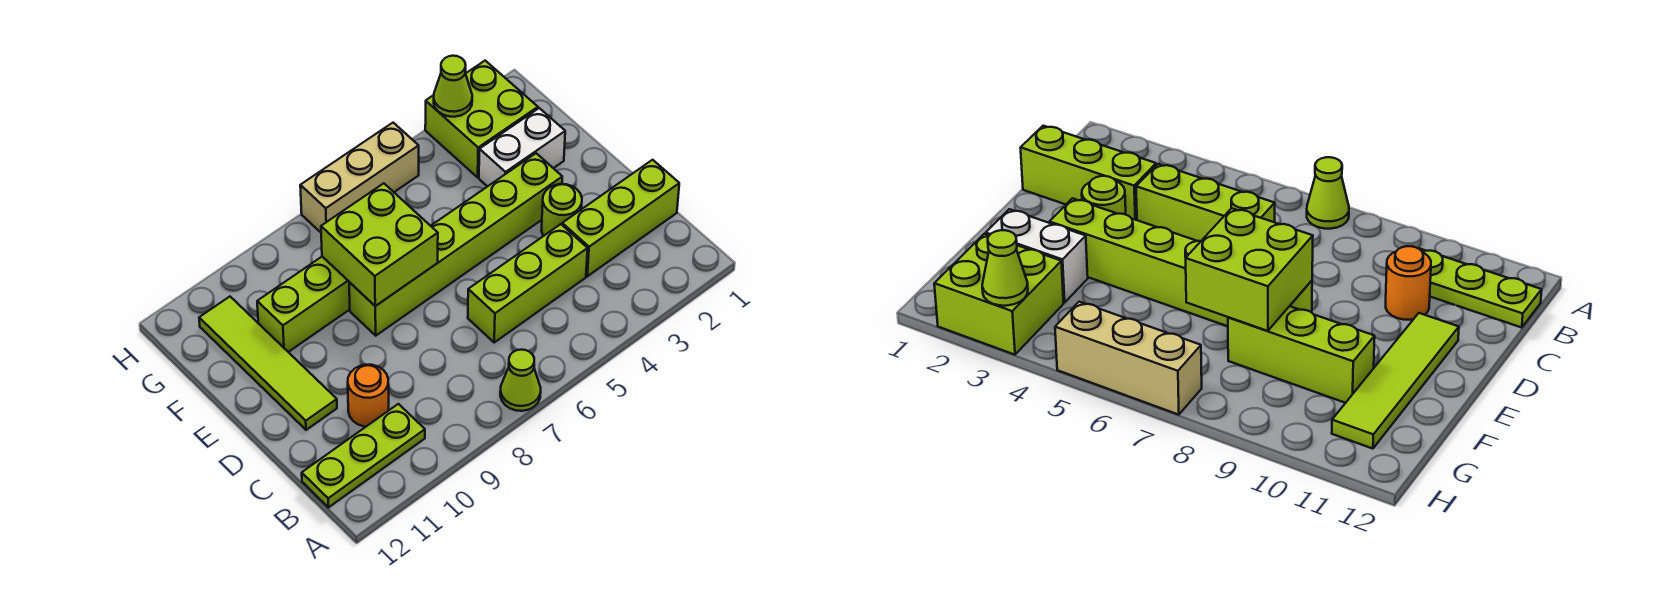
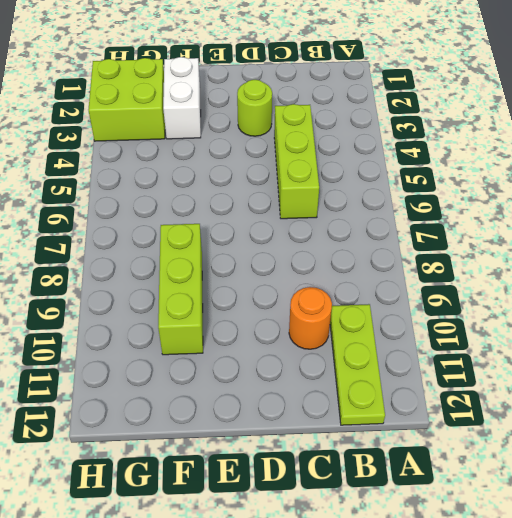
none -> lime 1x1 cone [500,350,541,411]
none -> lime 1x3 brick [562,160,679,276]
none -> lime 1x4 tile [199,297,337,430]

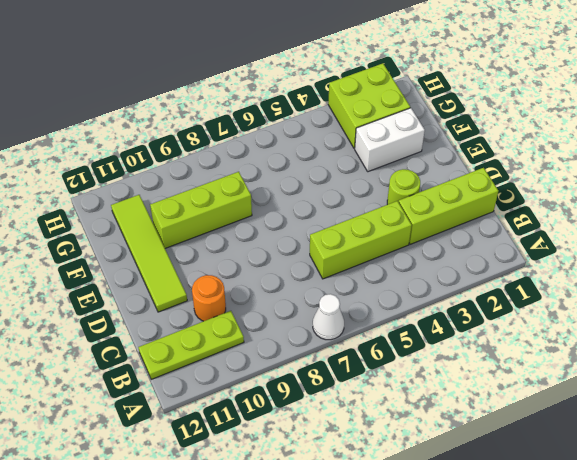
white 1x1 cone [313,294,344,340] -> lime 1x1 cone [500,350,541,411]
none -> lime 1x6 brick [349,153,562,336]
none -> tan 1x3 brick [300,123,419,232]
none -> lime 2x2 brick [321,183,438,306]

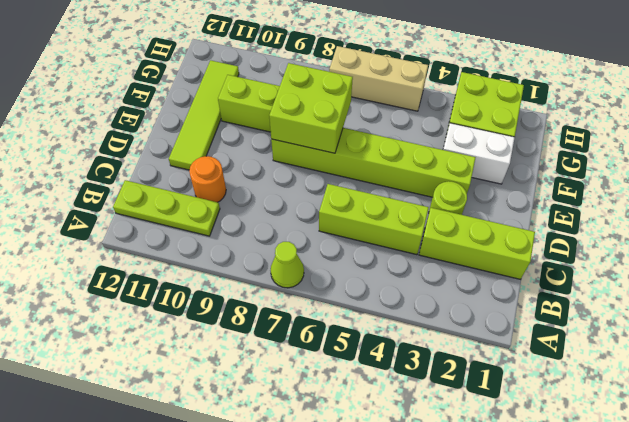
none -> lime 1x1 cone [434,56,472,117]

